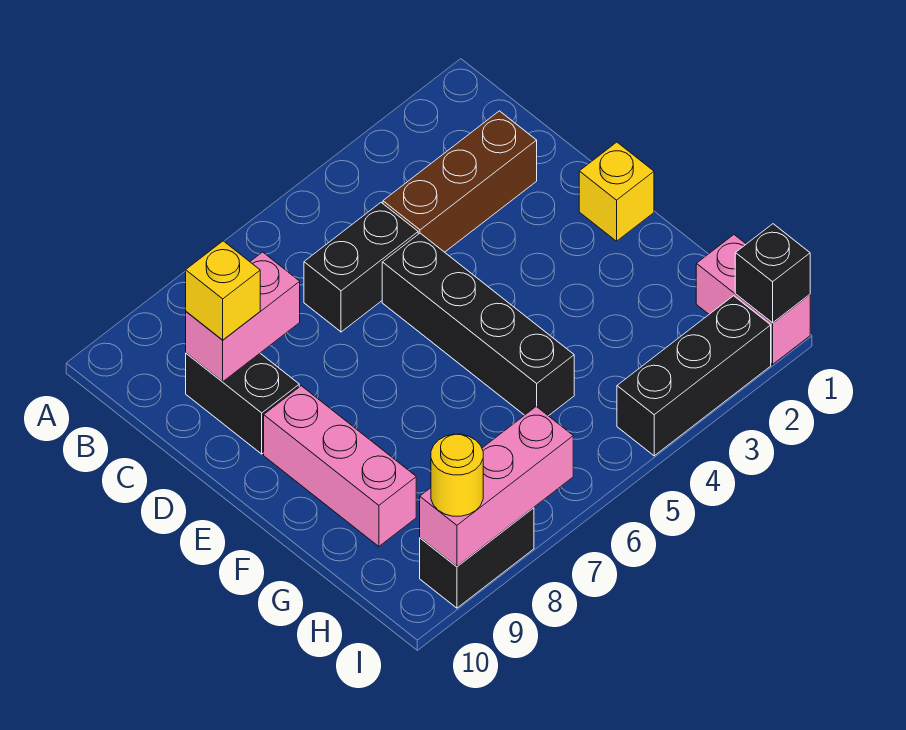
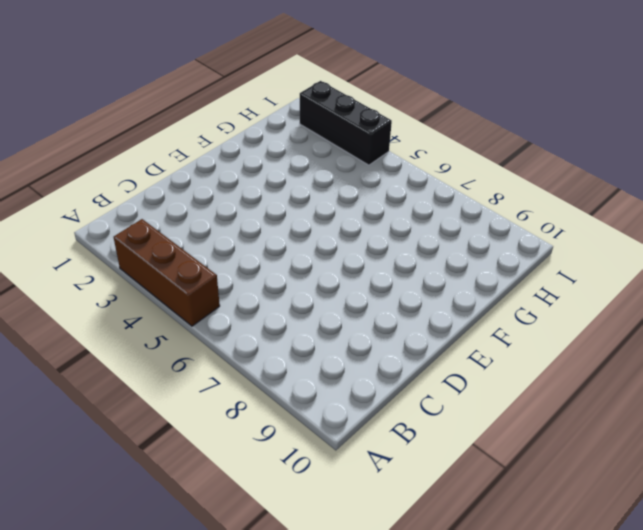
brown 1x3 brick [114,219,220,326] -> brown 1x3 brick moved to [383,111,537,252]
none -> black 1x2 brick [304,203,418,332]
none -> black 1x2 brick [186,353,299,454]
none -> black 1x4 brick [382,233,574,416]

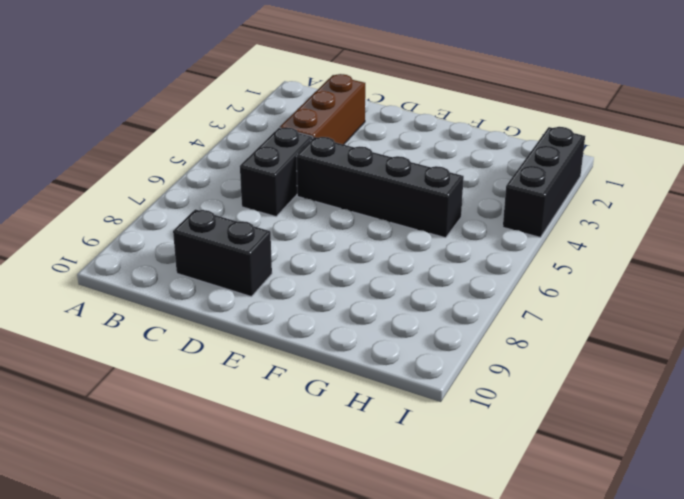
none -> yellow 1x1 brick [579,142,654,241]
none -> pink 1x3 brick [264,386,416,546]
none -> pink 1x2 brick [696,235,810,364]

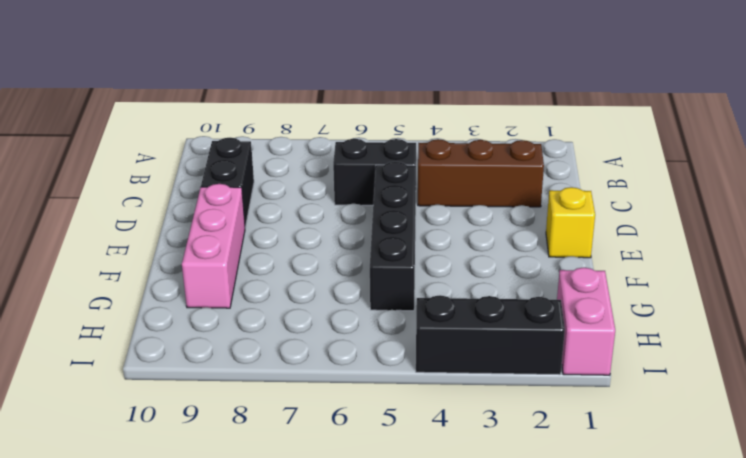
none -> black 1x2 brick [420,508,534,608]
none -> pink 1x2 brick [186,252,300,382]
none -> black 1x1 brick [735,224,810,323]

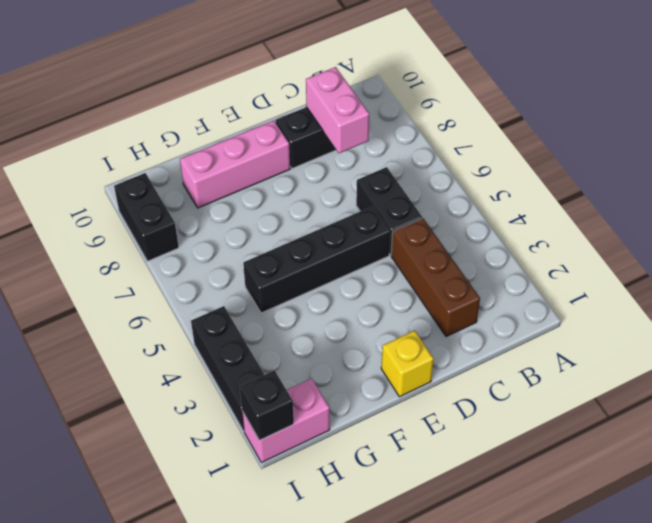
none -> pink 1x3 brick [420,406,573,566]
none -> yellow 1x1 brick [186,241,260,340]
none -> yellow 1x1 round brick [431,434,483,516]

